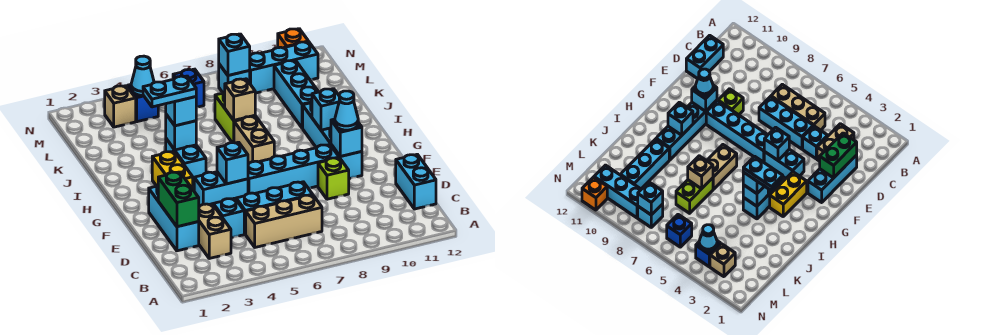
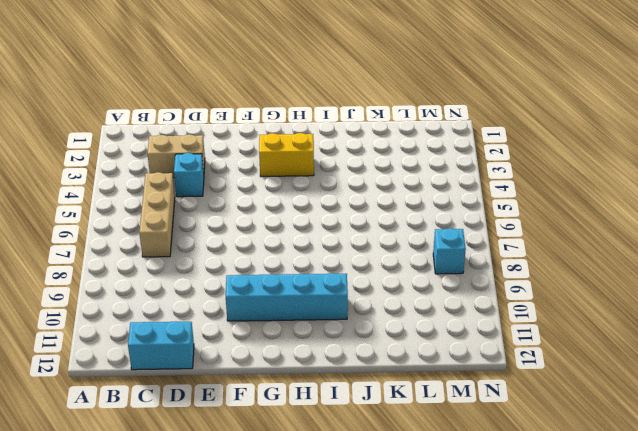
none -> cyan 1x3 brick [149,186,199,251]
none -> cyan 1x3 brick [236,182,313,234]
none -> lime 1x1 brick [318,158,349,199]
none -> cyan 1x2 brick [194,172,248,207]

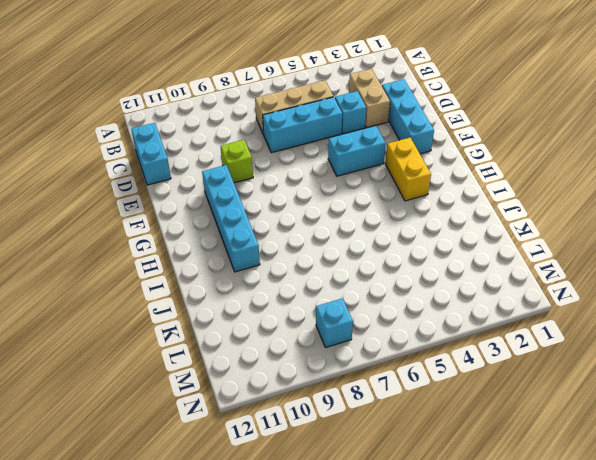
none -> cyan 1x4 brick [248,145,339,194]
none -> cyan 1x2 brick [166,139,206,185]
none -> tan 1x2 brick [234,116,274,164]
none -> lime 1x2 brick [215,92,254,143]

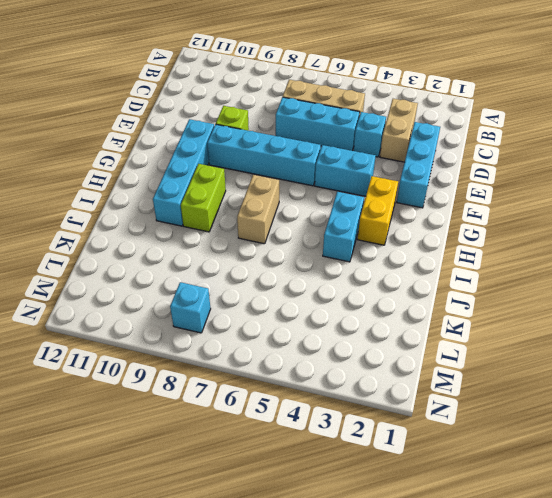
lime 1x2 brick [181,164,226,232] -> lime 1x2 brick moved to [215,92,254,143]
none -> cyan 1x2 brick [396,154,436,209]
none -> cyan 1x3 brick [274,60,318,128]
none -> tan 1x1 brick [105,86,136,127]
none -> blue 1x1 brick [128,85,158,122]

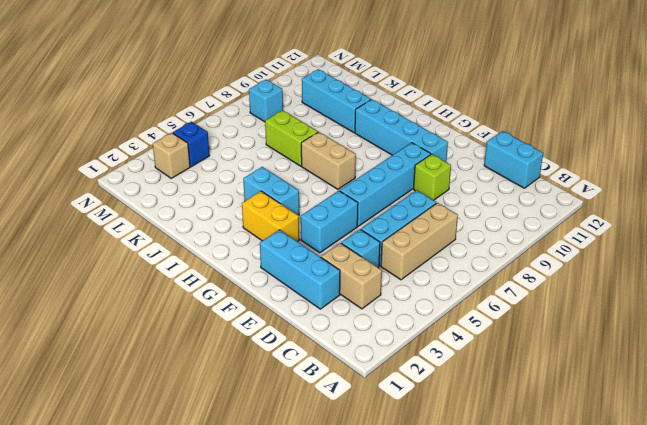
none -> blue 1x1 brick [173,69,204,107]
none -> cyan 1x3 brick [249,42,318,93]
none -> orange 1x1 brick [278,29,308,48]
none -> green 1x2 brick [158,172,199,227]

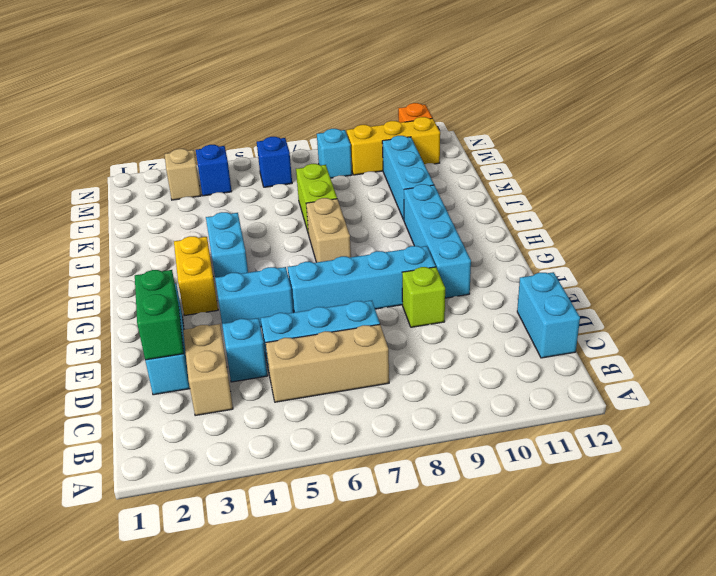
yellow 1x3 brick [346,117,440,175] -> cyan 1x3 brick [249,42,318,93]
none -> cyan 1x1 brick [217,142,248,184]
none -> cyan 1x1 brick [331,119,362,156]
none -> cyan 1x1 brick [312,89,340,130]
none -> cyan 1x1 brick [166,115,196,150]

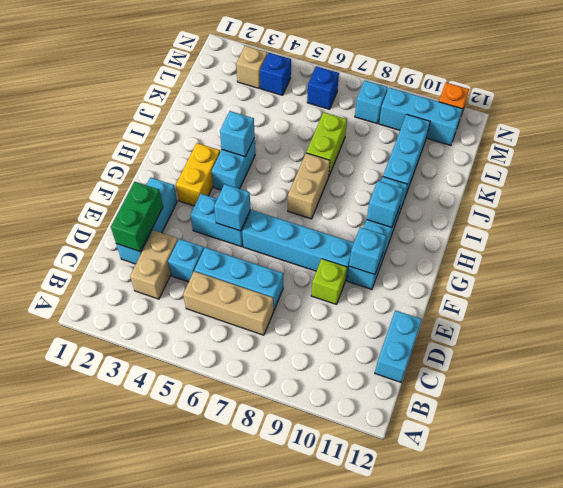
none -> tan 1x1 brick [225,79,255,120]
none -> cyan 1x1 cone [131,56,154,95]
none -> cyan 1x1 brick [219,34,250,76]
none -> cyan 1x1 cone [335,91,358,130]

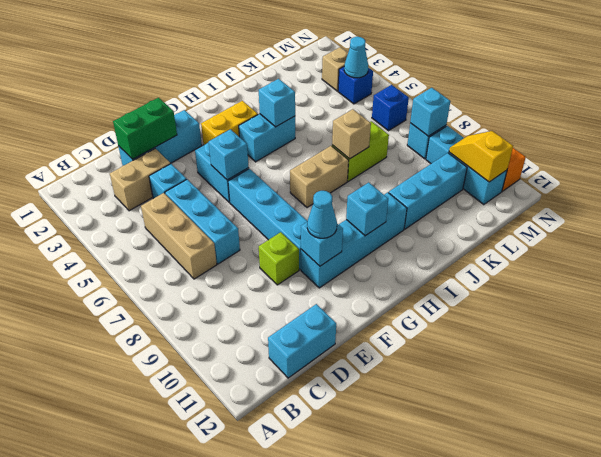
yellow 1x2 slope [449,131,513,182] -> none
none -> cyan 1x1 brick [166,97,196,126]
none -> cyan 1x2 plate [143,76,196,107]

